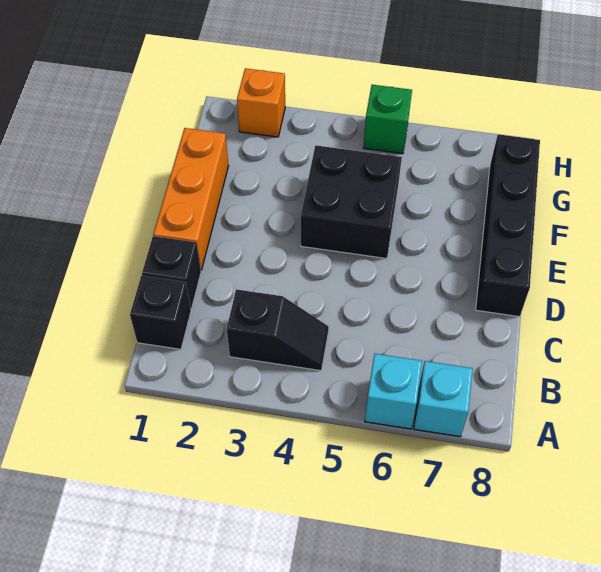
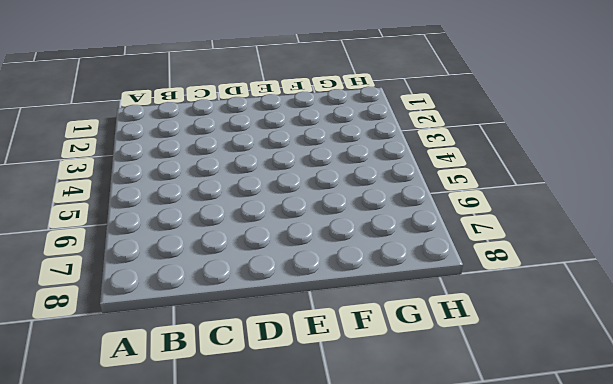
none -> cyan 1x1 brick [365,354,422,429]
none -> cyan 1x1 brick [414,361,473,437]

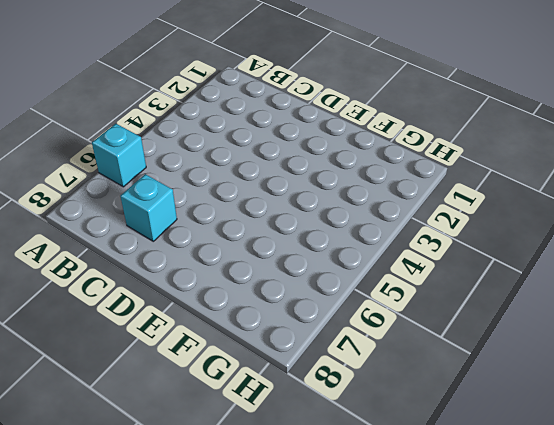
cyan 1x1 brick [120,174,177,241] -> cyan 1x1 brick moved to [414,361,473,437]
none -> black 1x1 brick [130,276,191,349]
none -> black 1x2 slope [227,289,329,371]

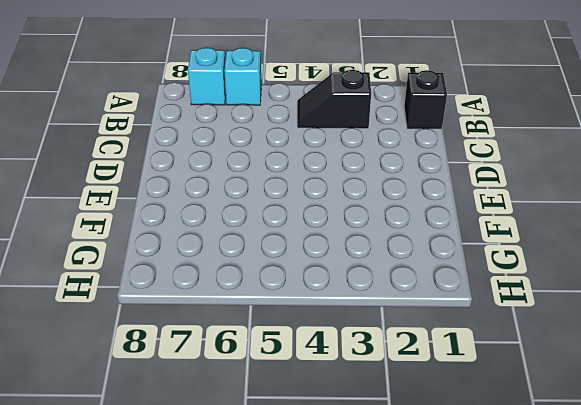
none -> black 1x1 brick [142,236,201,309]
none -> orange 1x3 brick [153,128,229,270]

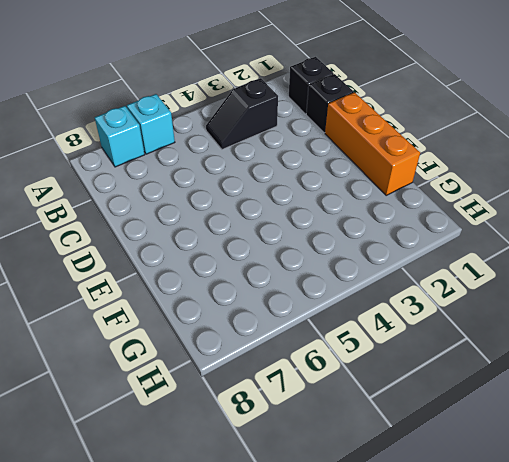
none -> black 1x4 brick [476,134,540,317]
none -> black 2x2 brick [301,145,402,259]

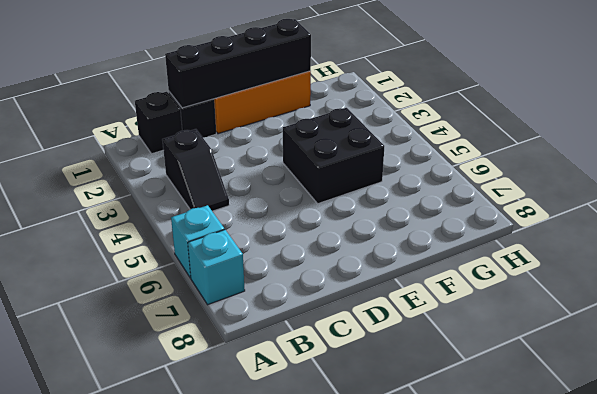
black 1x4 brick [165,19,311,108] -> black 1x4 brick moved to [476,134,540,317]
none -> orange 1x1 brick [237,68,285,137]
none -> green 1x1 brick [363,85,412,154]

